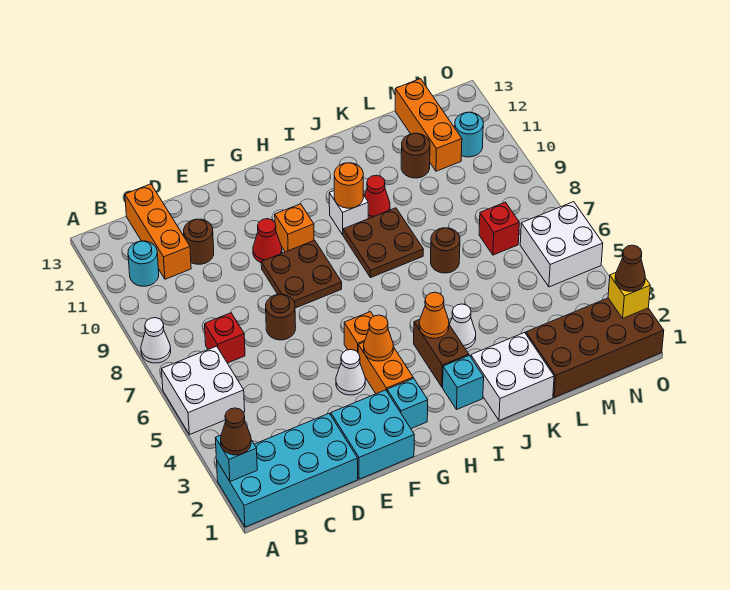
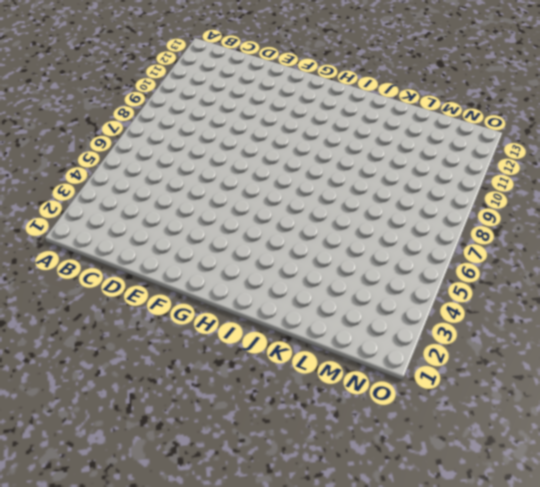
none -> cyan 2x4 brick [217,413,358,527]
none -> white 2x2 brick [162,346,245,435]
none -> white 1x1 cone [141,318,171,363]
none -> cyan 1x1 round brick [128,241,159,286]

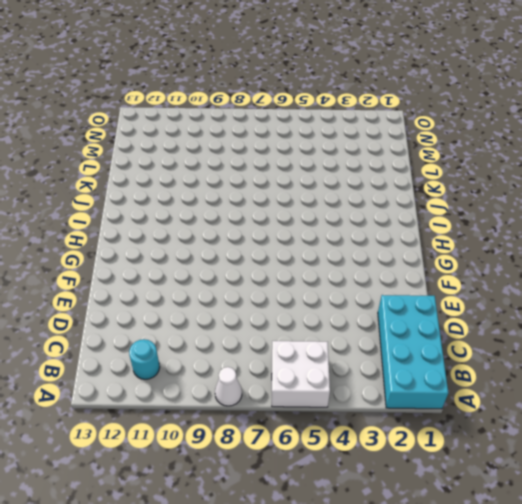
none -> red 1x1 brick [205,313,245,363]
none -> orange 1x3 brick [125,184,191,279]
none -> brown 1x1 round brick [184,219,214,264]
none -> cyan 2x2 brick [331,390,414,479]

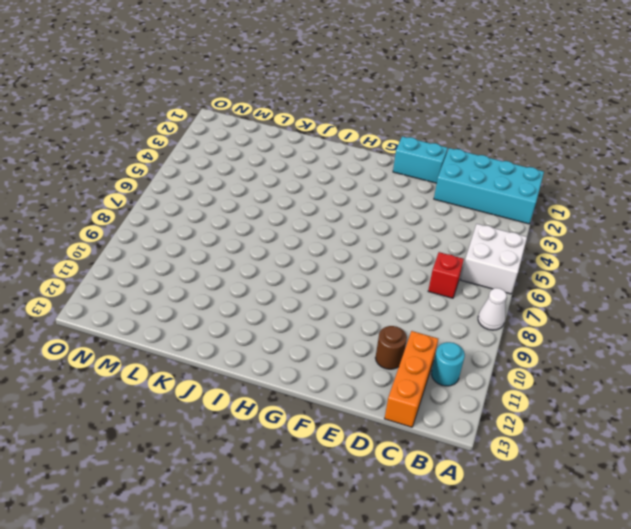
cyan 1x2 brick [393,136,448,183] -> cyan 2x2 brick [331,390,414,479]
none -> brown 1x1 round brick [266,294,296,340]
none -> white 1x1 cone [336,350,365,395]
none -> brown 2x2 plate [261,240,342,308]
none -> red 1x1 cone [253,219,282,263]

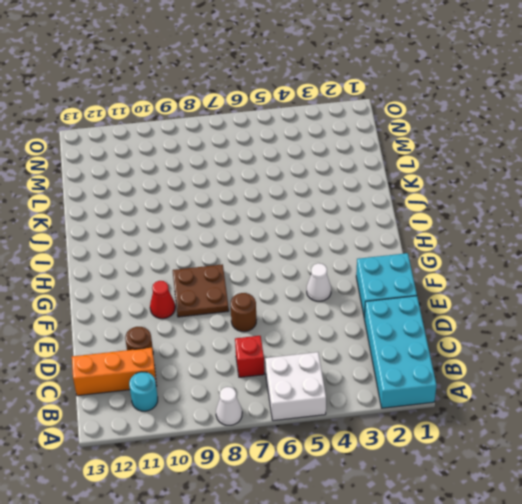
none -> cyan 1x1 brick [387,378,428,429]
none -> orange 1x2 brick [358,342,413,394]
none -> orange 1x1 brick [344,312,373,352]
none -> orange 1x1 brick [275,204,314,252]

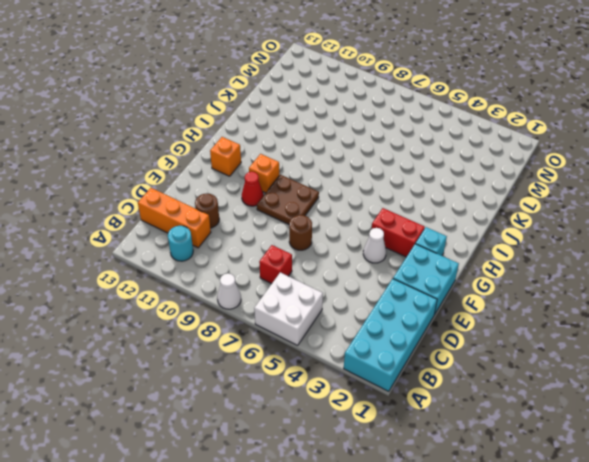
red 1x2 brick [372,208,425,257] -> orange 1x2 brick [358,342,413,394]
orange 1x1 brick [210,137,241,176] -> orange 1x1 brick moved to [344,312,373,352]
none -> cyan 1x1 brick [443,355,484,409]
none -> brown 1x2 brick [414,319,469,387]
none -> brown 2x2 plate [343,208,423,278]
none -> white 1x1 brick [329,191,368,235]

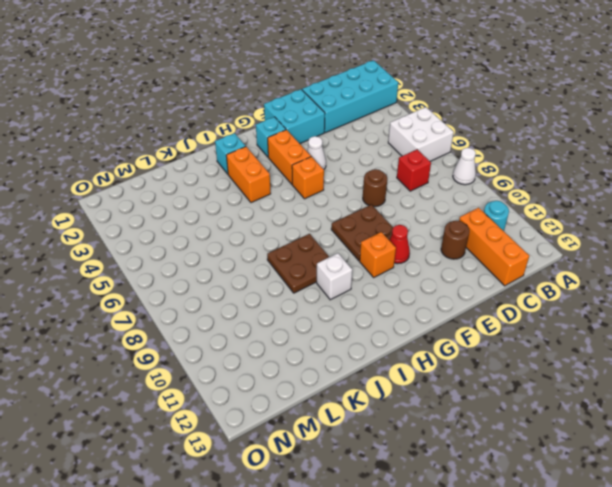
orange 1x2 brick [226,147,271,203] -> brown 1x2 brick [414,319,469,387]
none -> white 2x2 brick [471,333,554,421]
none -> white 1x1 cone [449,304,476,349]
none -> red 1x1 cone [364,175,390,219]
none -> brown 1x1 round brick [431,228,460,273]

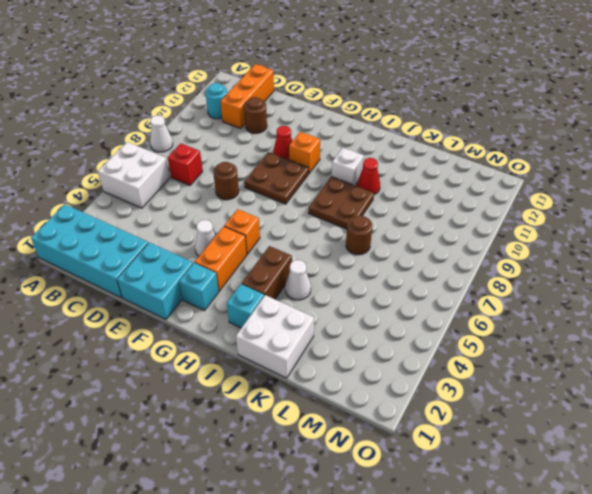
none -> brown 2x4 brick [526,298,664,397]
none -> brown 1x1 round brick [401,133,430,178]
none -> red 1x1 brick [479,202,519,255]
none -> orange 1x3 brick [395,79,462,171]

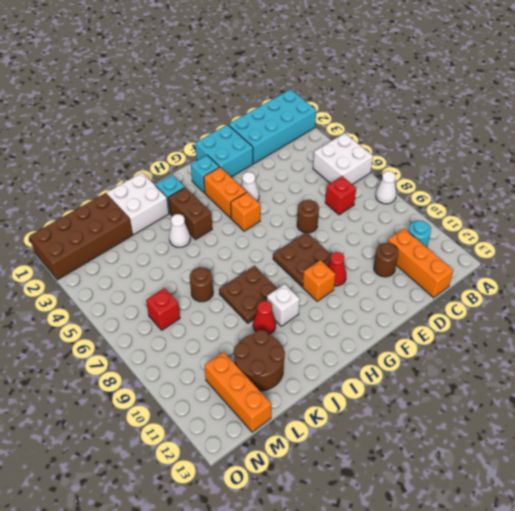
brown 2x2 round brick [234,330,285,391] -> brown 1x1 round brick [401,133,430,178]
none -> white 2x2 brick [520,202,603,287]
none -> cyan 1x1 round brick [455,112,483,157]
none -> cyan 1x1 brick [215,435,257,482]
none -> orange 1x1 cone [364,315,393,361]

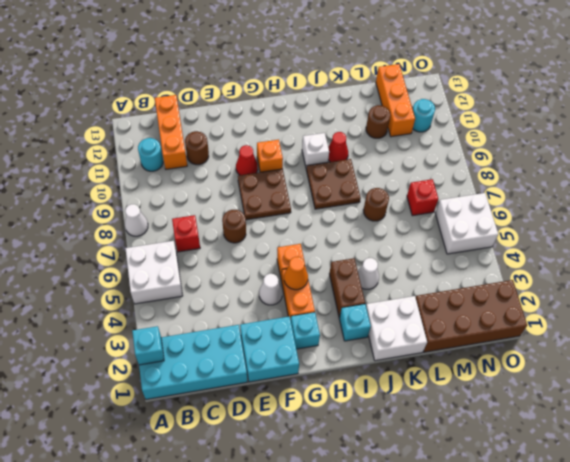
none -> orange 1x1 cone [419,292,449,338]
none -> orange 1x1 round brick [334,163,363,208]
none -> yellow 1x1 brick [608,273,650,318]
none -> brown 1x1 cone [221,408,251,455]

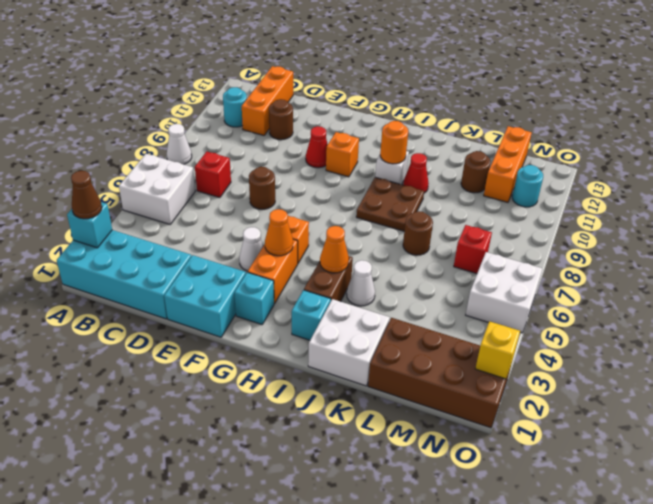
none -> brown 2x2 plate [261,240,342,308]
none -> brown 1x1 cone [615,245,645,291]

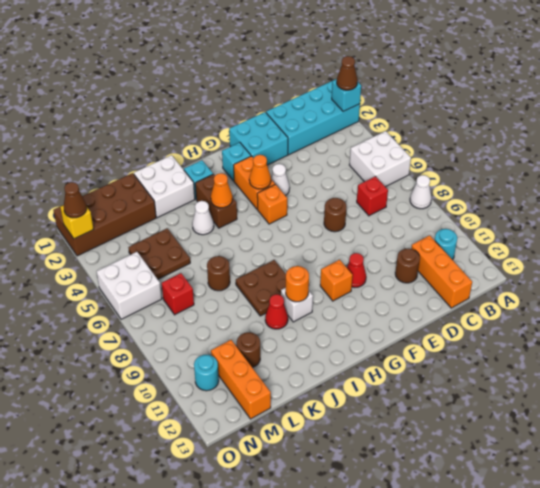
brown 2x2 plate [128,228,190,279] -> brown 2x2 plate moved to [261,240,342,308]

